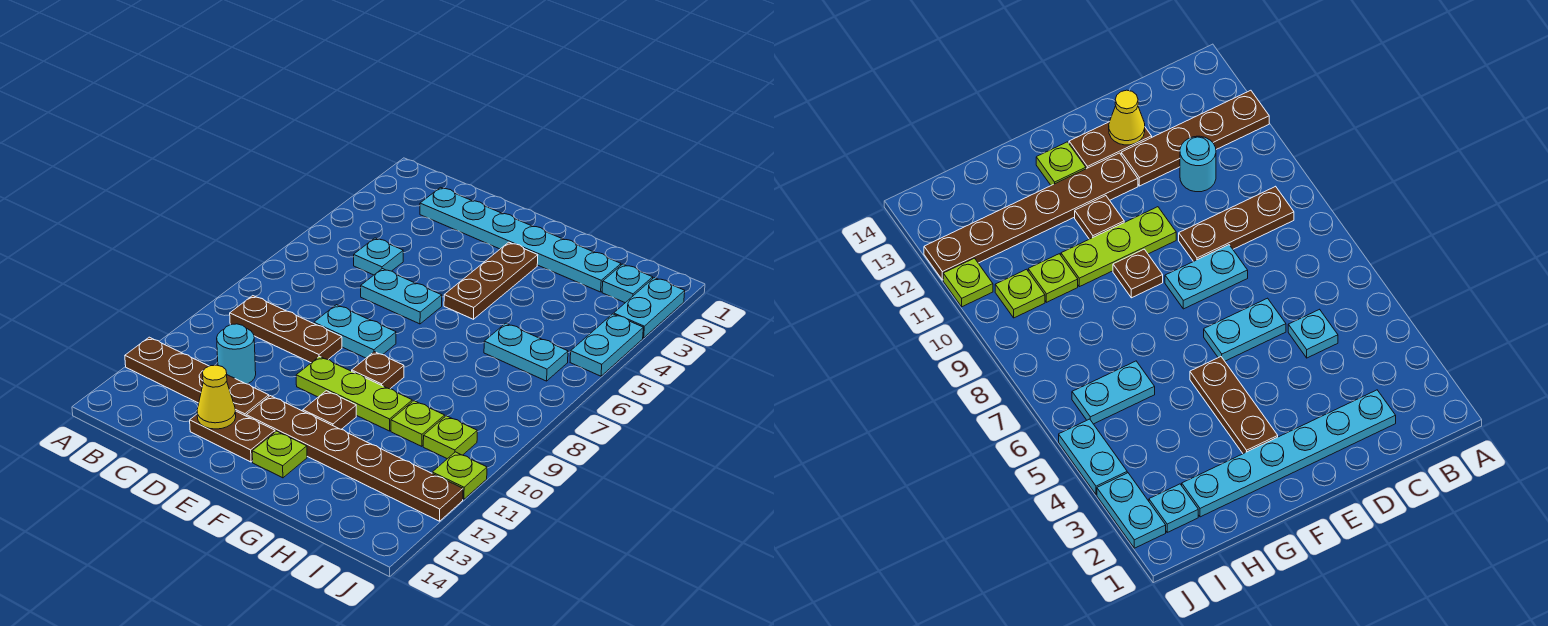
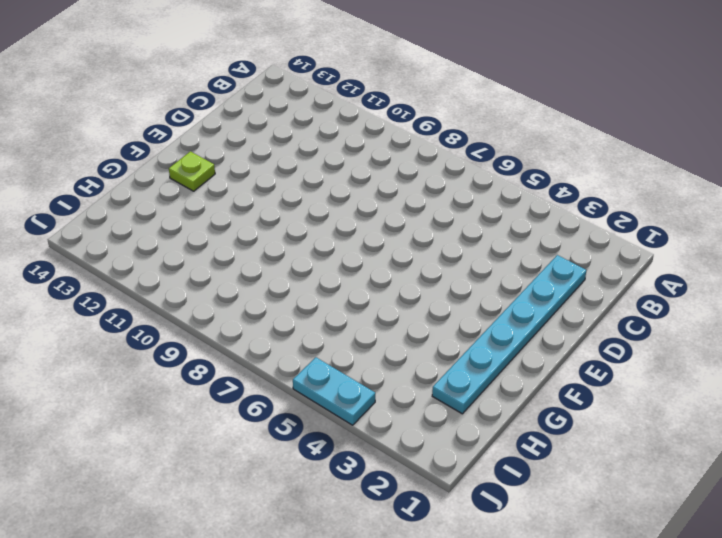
none -> brown 1x4 plate [125,337,269,416]
none -> brown 1x3 plate [230,296,342,363]
none -> cyan 1x1 plate [354,238,403,275]

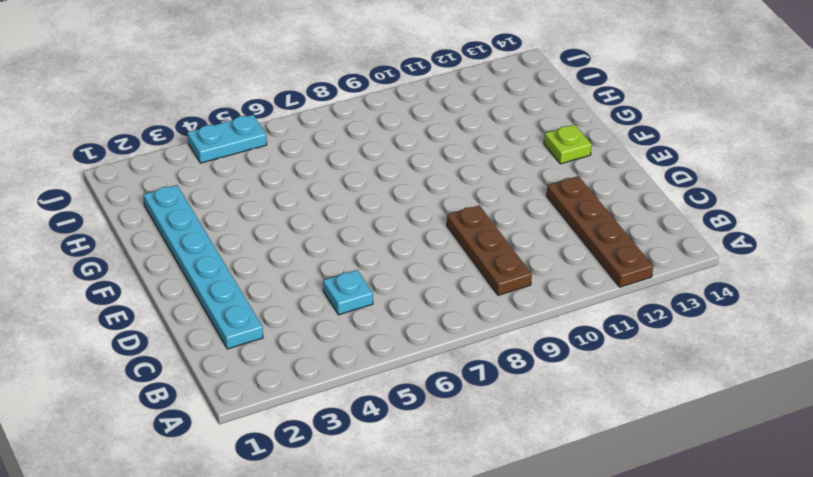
none -> cyan 1x1 round brick [217,324,256,384]
none -> cyan 1x2 plate [361,269,442,324]
none -> cyan 1x2 plate [314,305,396,358]

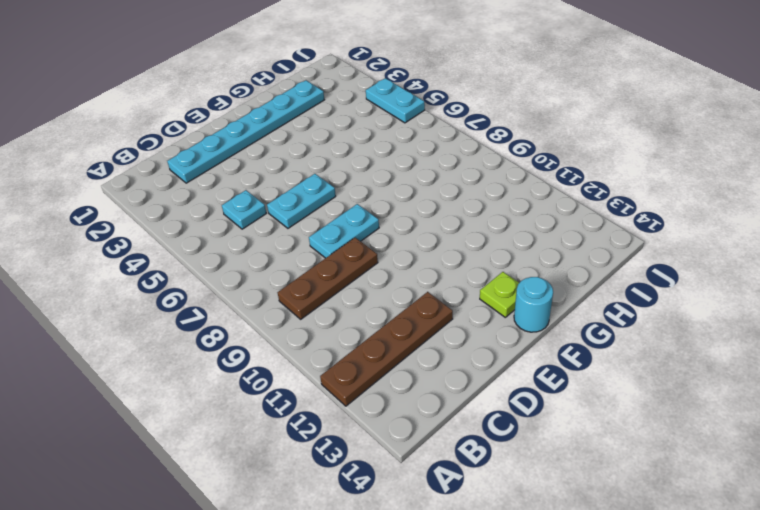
cyan 1x1 round brick [514,277,553,332] -> cyan 1x1 round brick moved to [217,324,256,384]
none -> brown 1x2 plate [190,411,275,462]
none -> lime 1x3 plate [296,357,412,431]
none -> brown 1x6 plate [246,396,463,521]

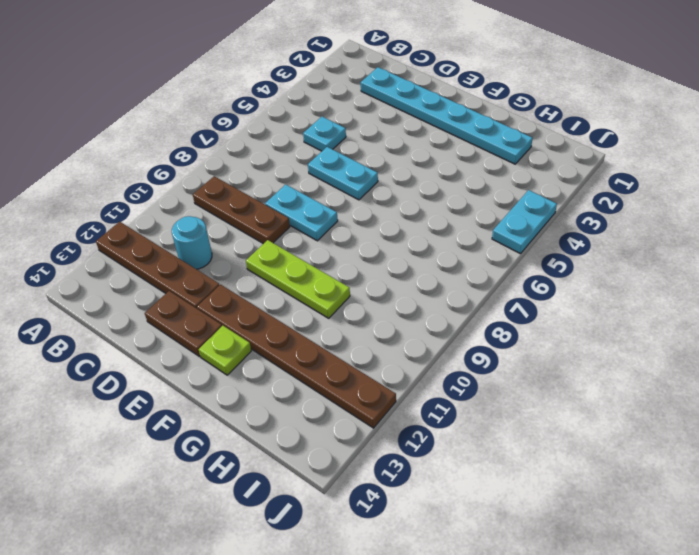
none -> brown 1x3 plate [444,242,538,319]
none -> brown 1x1 plate [352,352,404,389]
none -> brown 1x1 plate [303,391,356,429]

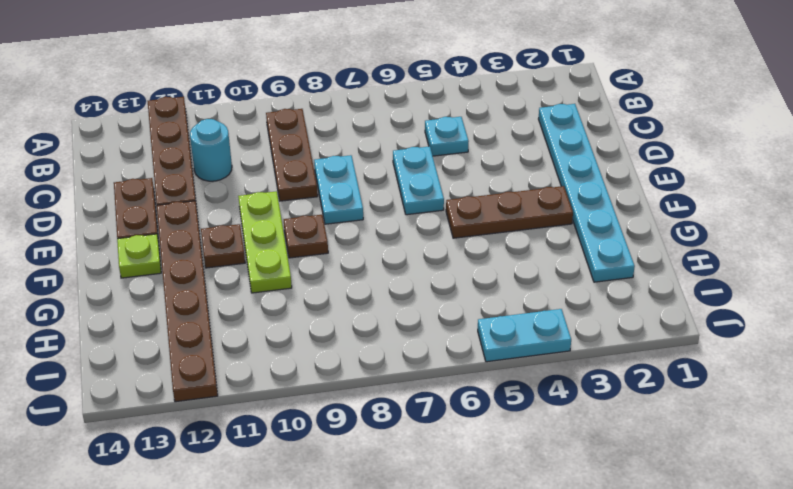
none -> cyan 1x2 plate [484,323,568,381]
none -> lime 1x1 plate [391,401,445,446]
none -> cyan 1x1 plate [602,264,653,303]

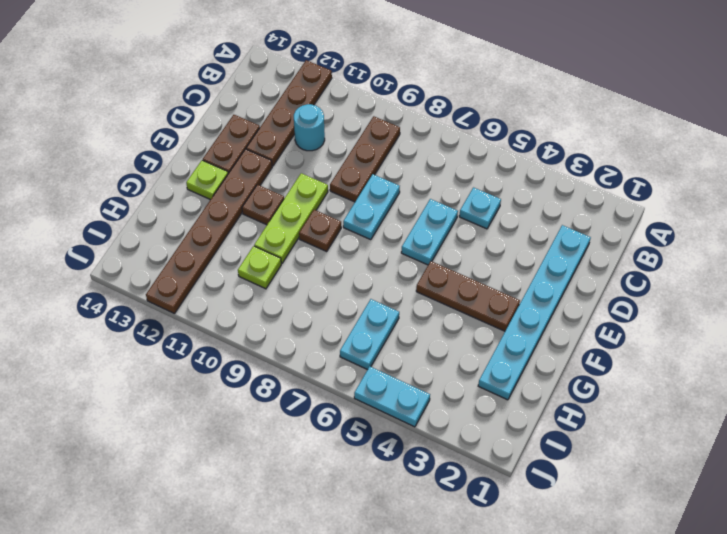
none -> cyan 1x1 plate [602,264,653,303]
none -> lime 1x1 plate [423,416,477,459]
none -> cyan 1x2 plate [614,278,685,338]

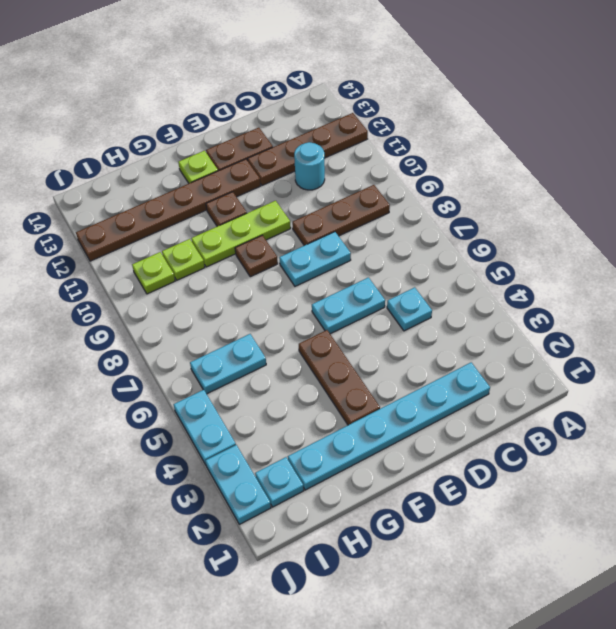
none -> lime 1x1 plate [432,452,487,499]
none -> yellow 1x1 cone [197,365,236,429]

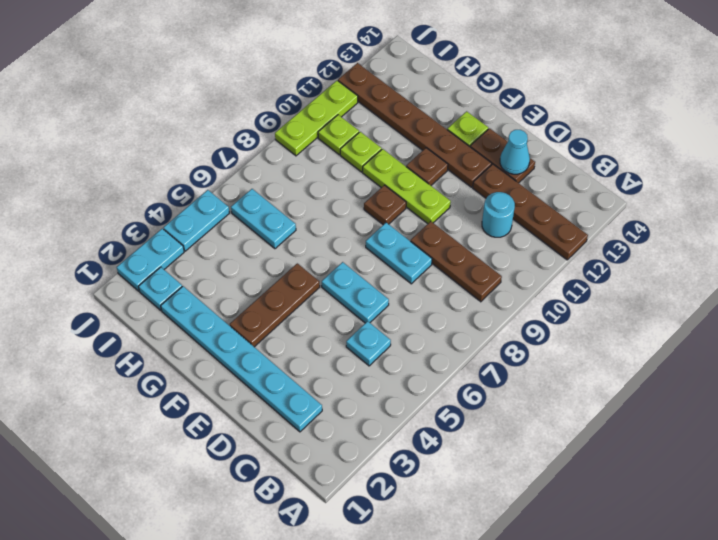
cyan 1x1 cone [500,130,530,174] -> yellow 1x1 cone [197,365,236,429]
lime 1x3 plate [275,81,358,156] -> lime 1x1 plate [432,452,487,499]

